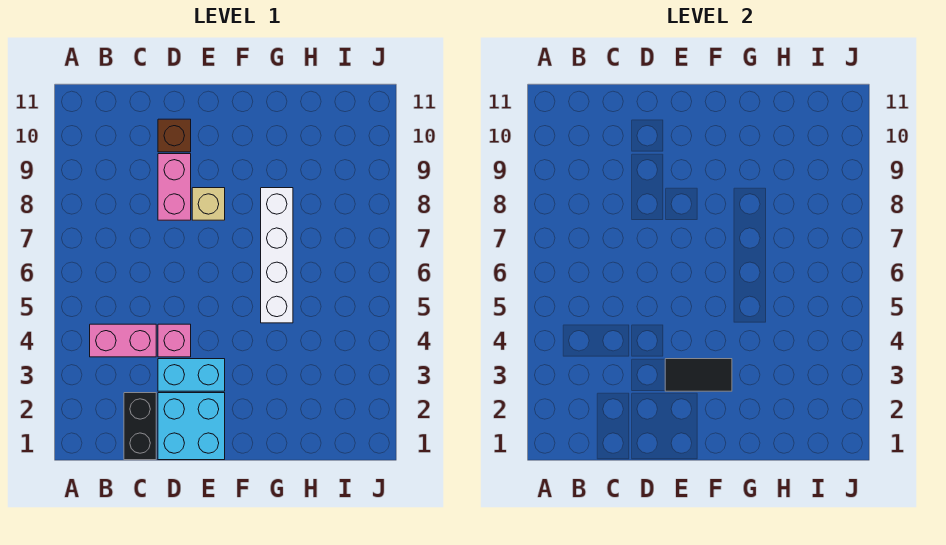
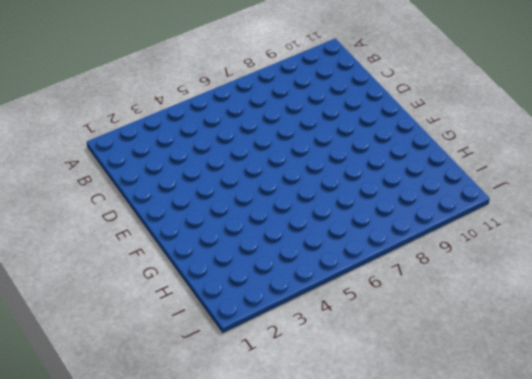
none -> pink 1x2 brick [90,324,156,357]
none -> black 1x2 brick [124,393,156,460]

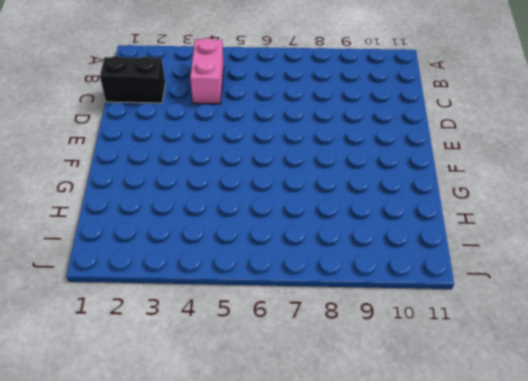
none -> cyan 2x2 brick [158,393,225,460]
none -> cyan 1x2 brick [158,359,225,391]

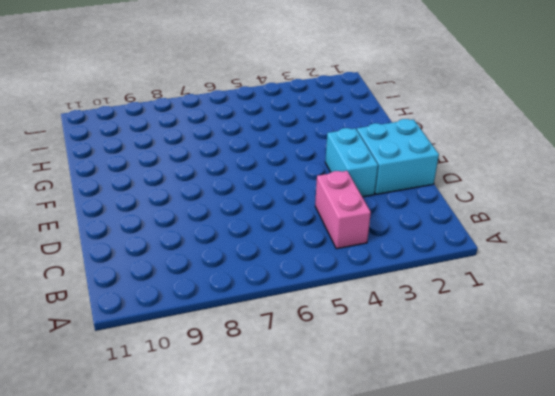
none -> black 1x2 brick [124,393,156,460]
none -> pink 1x1 brick [158,324,191,357]

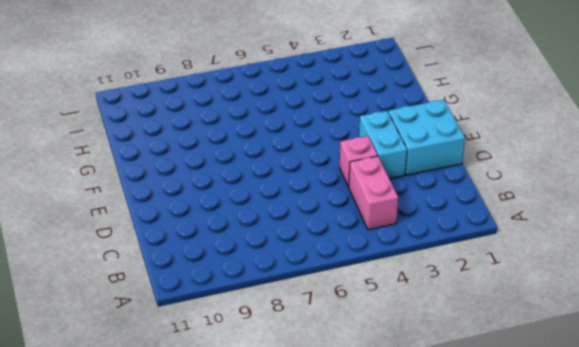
none -> black 1x2 brick [124,393,156,460]
none -> pink 1x2 brick [158,154,191,220]

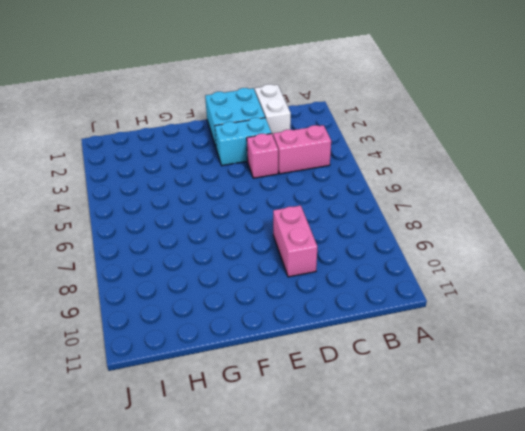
white 1x2 brick [255,84,291,135] -> black 1x2 brick [124,393,156,460]
none -> brown 1x1 brick [158,119,191,152]
none -> tan 1x1 brick [192,188,225,220]

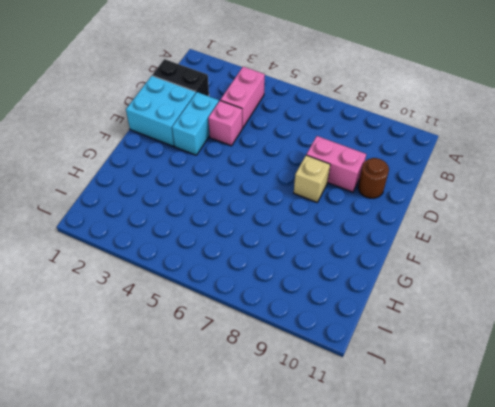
brown 1x1 round brick [358,158,389,198] -> brown 1x1 brick [158,119,191,152]
none -> white 1x4 brick [261,188,293,323]
none -> black 1x2 tile [665,359,732,391]

